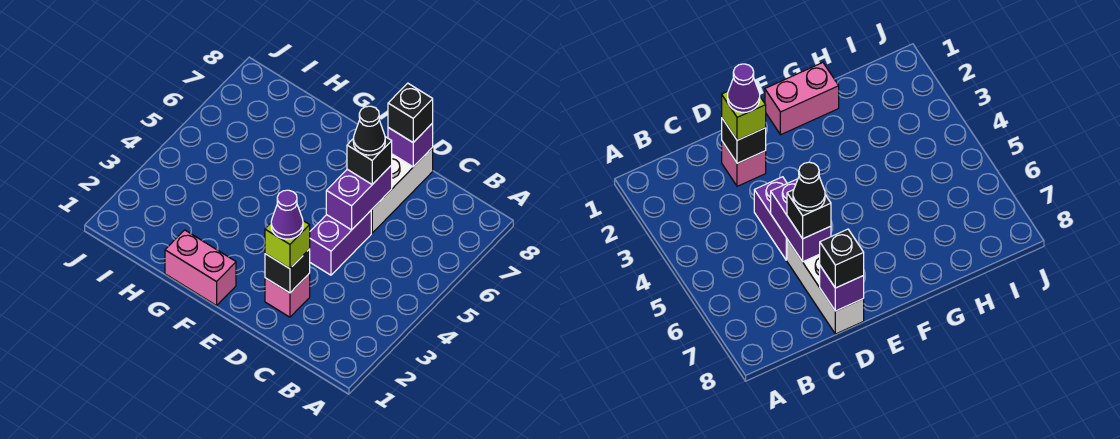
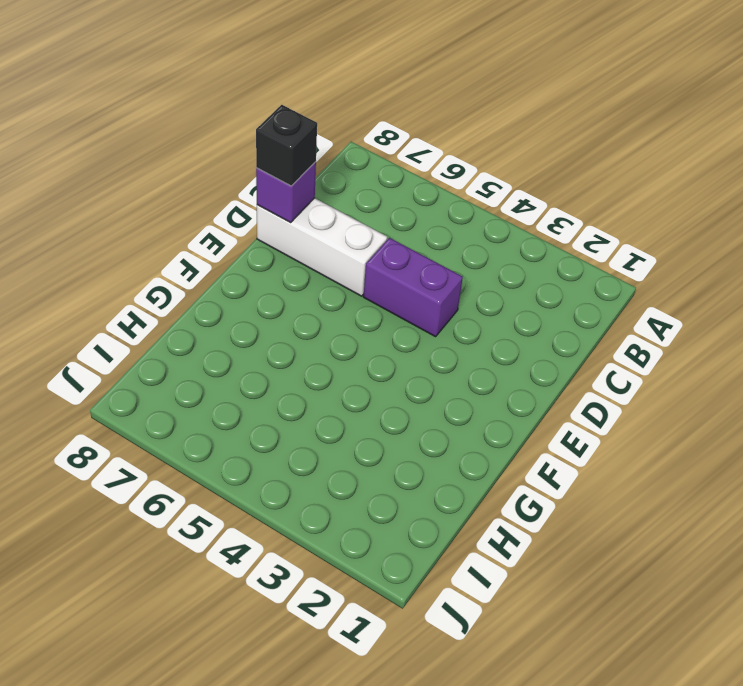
none -> pink 1x1 brick [265,274,310,317]
none -> pink 1x2 brick [165,230,236,306]
none -> black 1x1 brick [265,249,310,293]

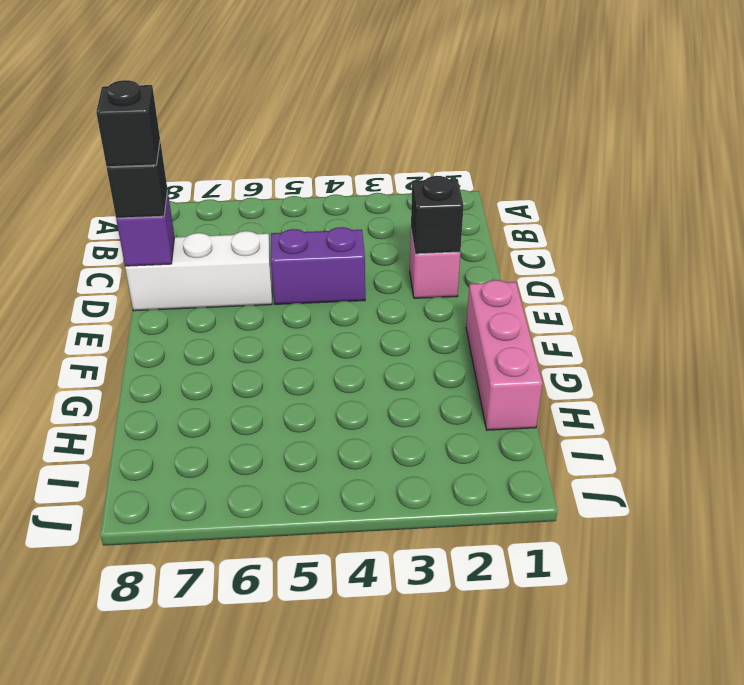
black 1x1 brick [96,80,160,167] -> black 1x1 brick moved to [347,137,392,184]
pink 1x3 brick [466,280,542,430] -> pink 1x2 brick [165,230,236,306]
none -> purple 1x2 brick [326,165,392,230]
none -> lime 1x1 brick [265,221,310,269]
none -> purple 1x1 cone [271,190,303,239]

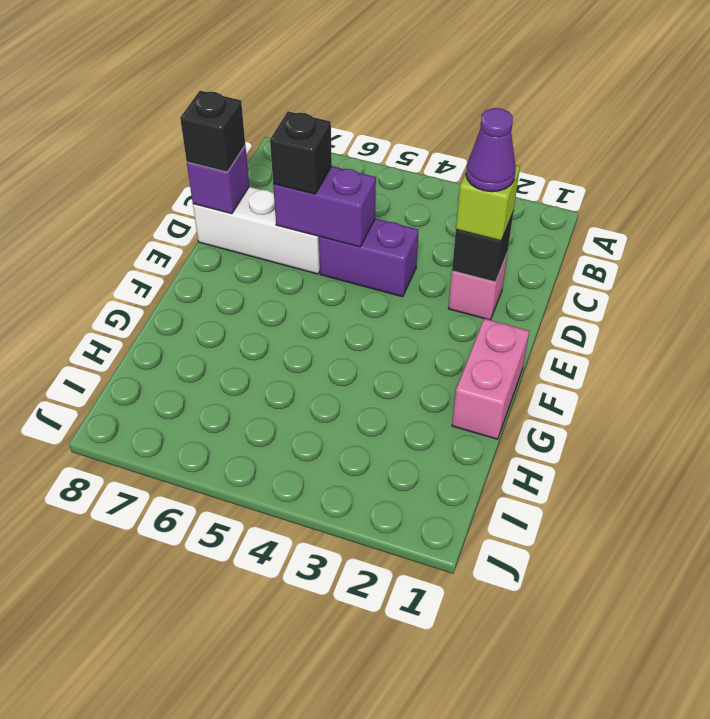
none -> black 1x1 cone [353,106,385,155]

